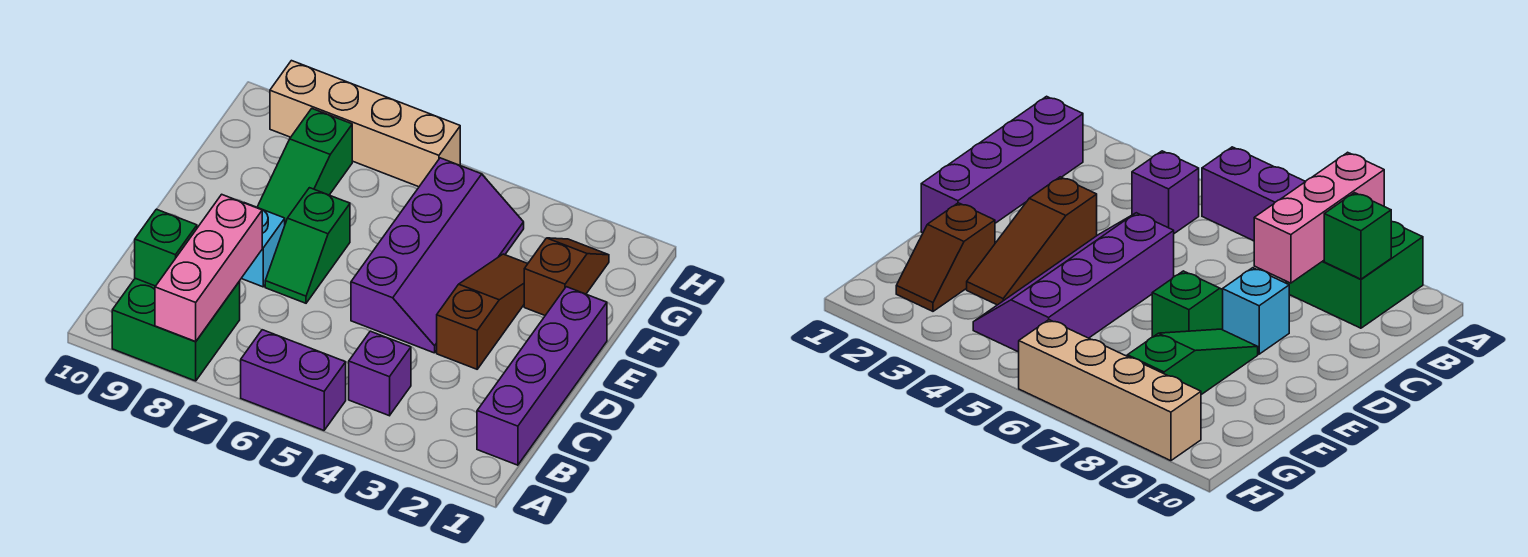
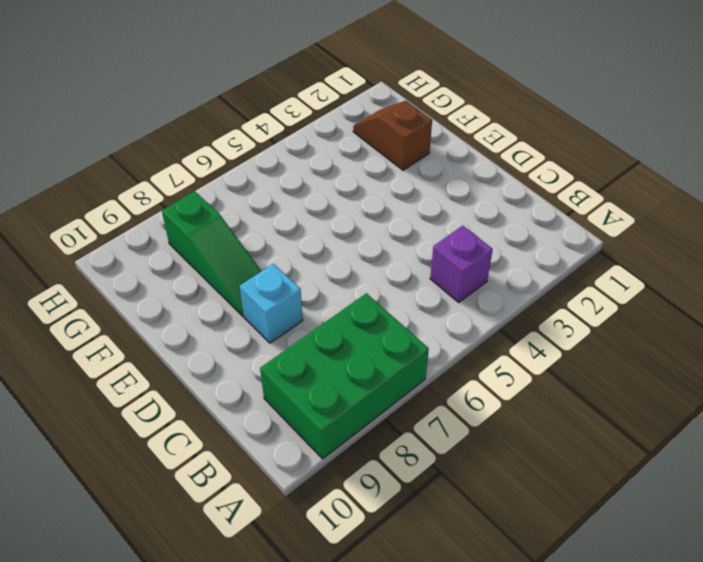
green 2x3 brick [260,293,429,459] -> green 2x2 brick [112,278,240,381]
none -> purple 1x2 brick [241,330,346,430]
none -> purple 1x4 brick [477,287,607,465]
none -> brown 1x3 slope [437,254,528,369]

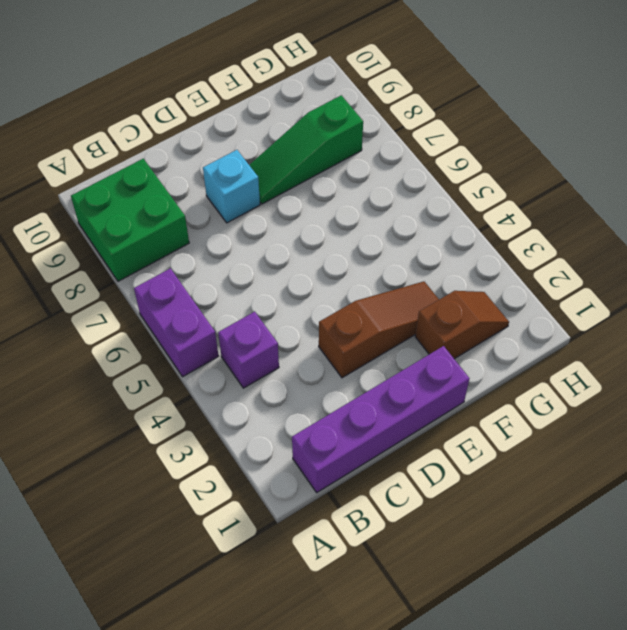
none -> purple 2x4 slope [351,158,524,353]
none -> green 1x2 slope [265,188,350,303]
none -> tan 1x4 brick [270,61,460,187]

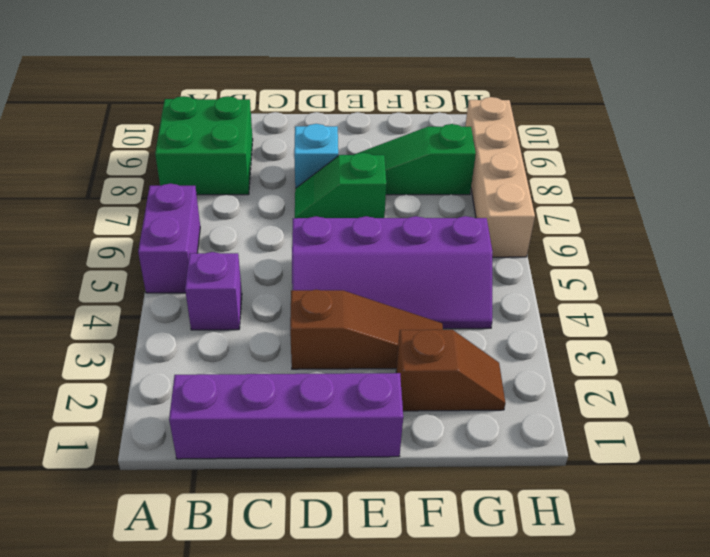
none -> pink 1x3 brick [155,194,262,341]
none -> green 1x1 brick [135,209,197,286]

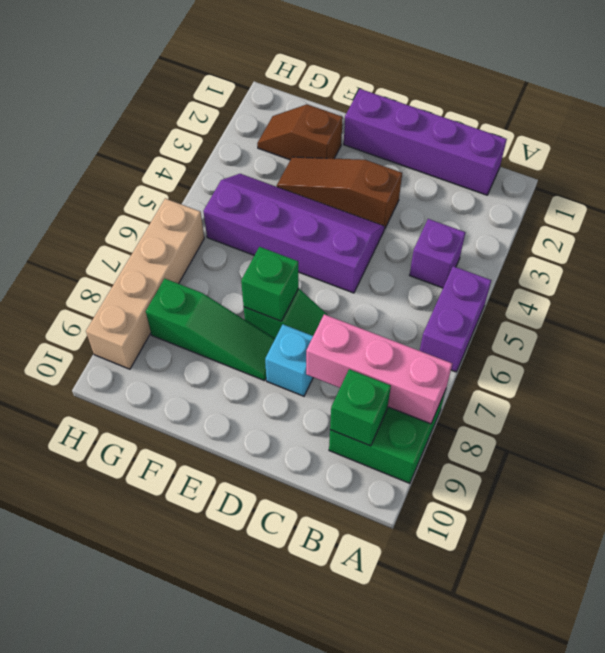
green 1x1 brick [241,247,299,321] -> none

